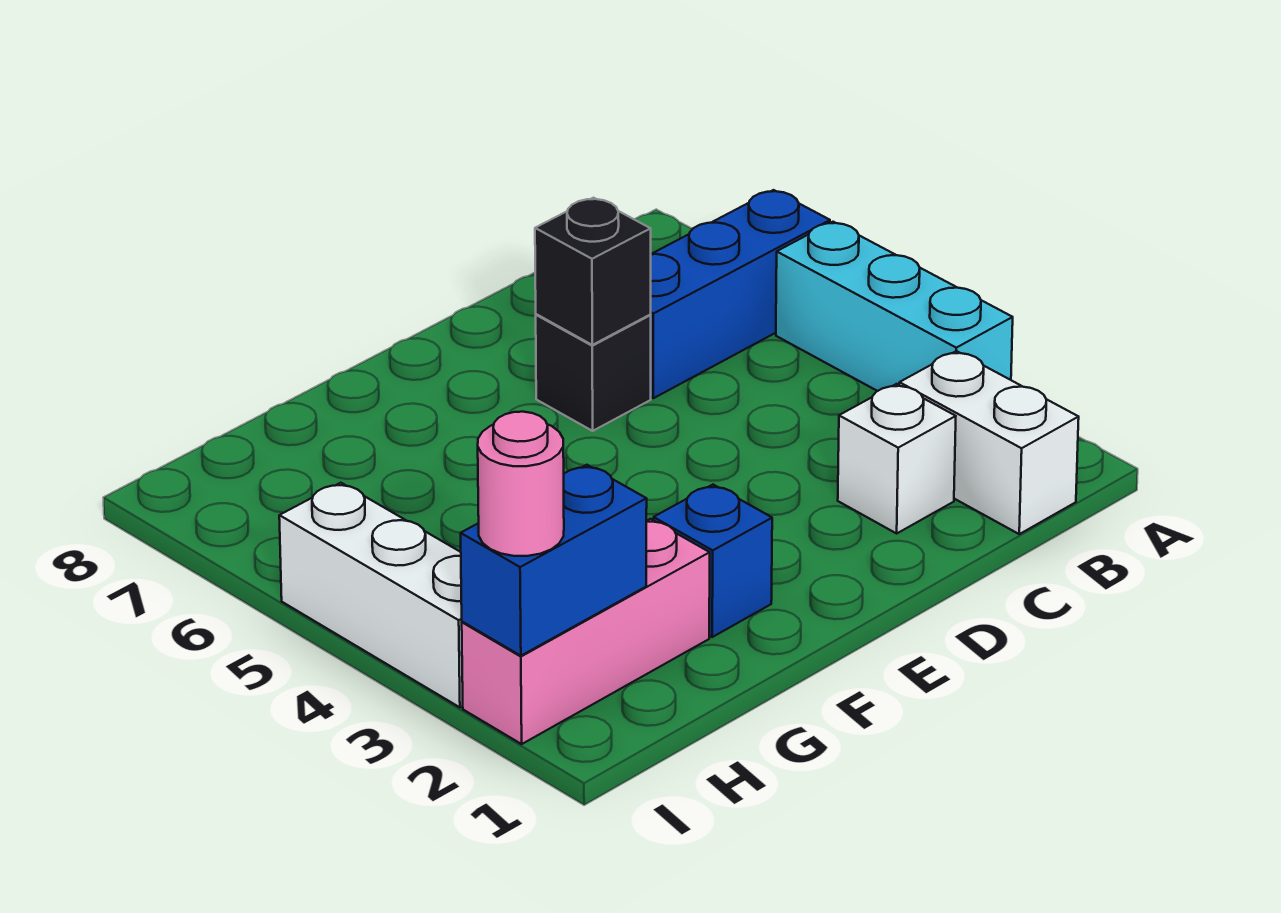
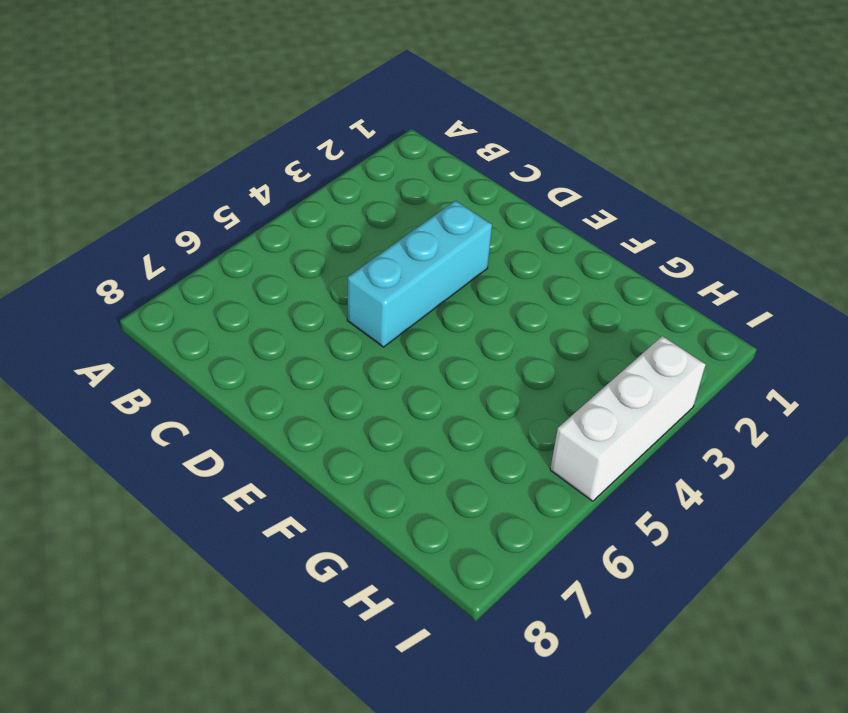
cyan 1x3 brick [347,201,492,347] -> cyan 1x3 brick moved to [776,222,1013,391]
none -> blue 1x3 brick [650,190,830,398]
none -> white 1x2 brick [899,351,1079,534]

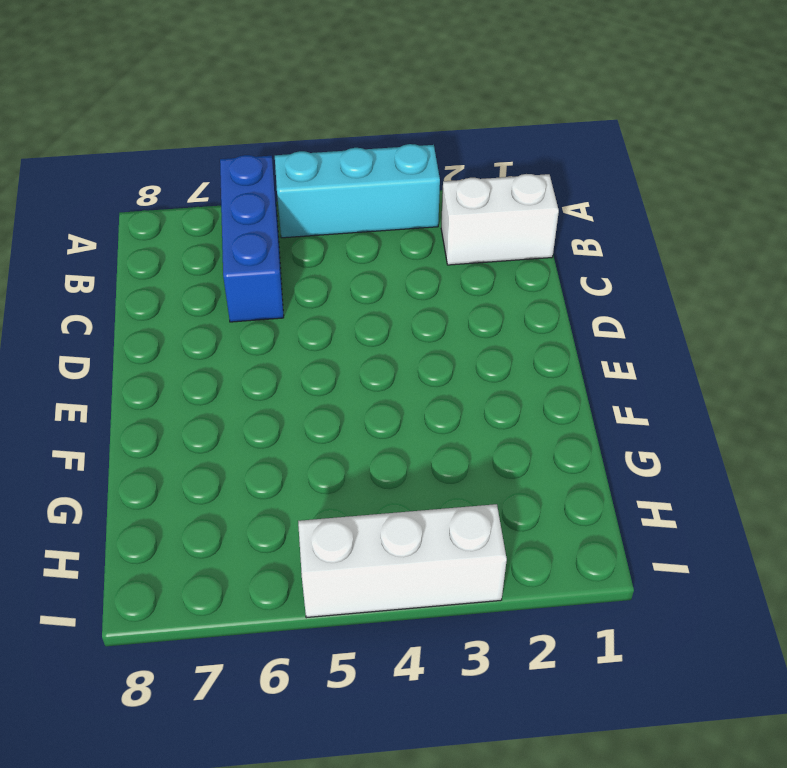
none -> white 1x1 brick [838,384,956,533]
none -> black 1x1 brick [536,314,651,431]

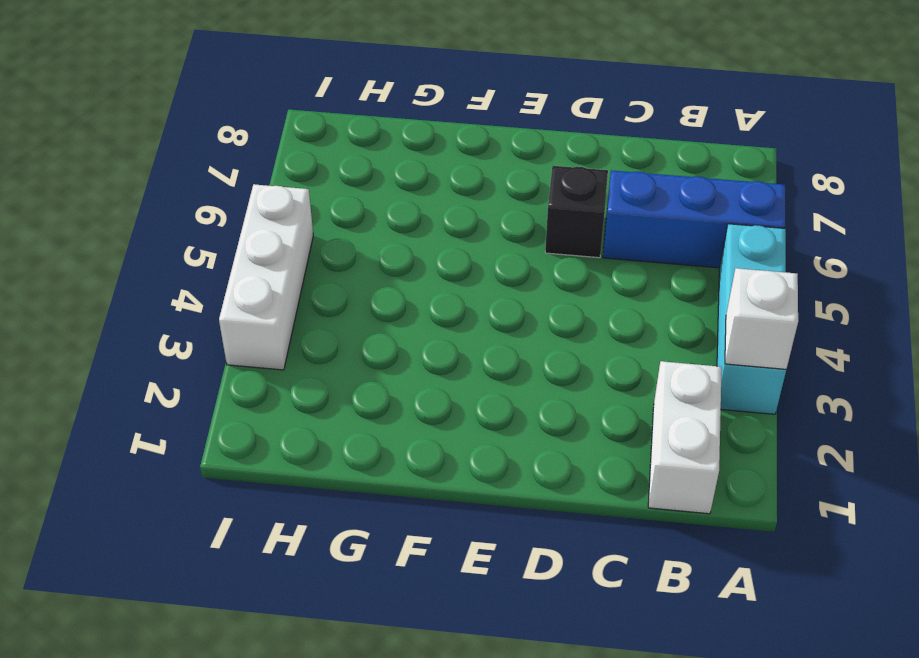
white 1x1 brick [725,268,798,369] -> white 1x1 brick moved to [838,384,956,533]
none -> blue 1x1 brick [654,485,772,637]
none -> pink 1x3 brick [462,519,710,744]

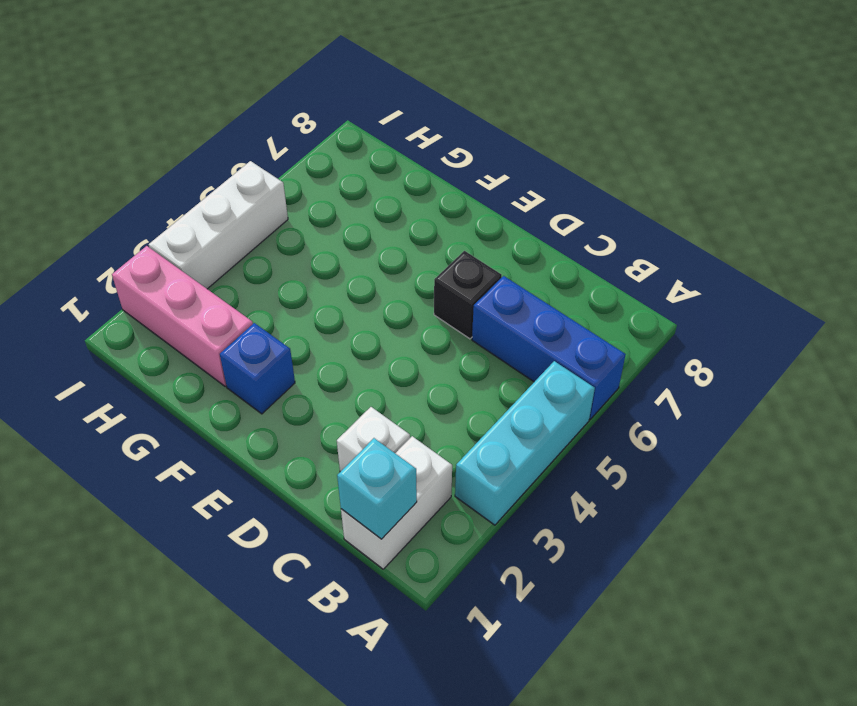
cyan 1x1 brick [337,438,417,539] -> none
none -> black 1x1 brick [535,198,651,345]
none -> blue 1x2 brick [461,465,647,656]

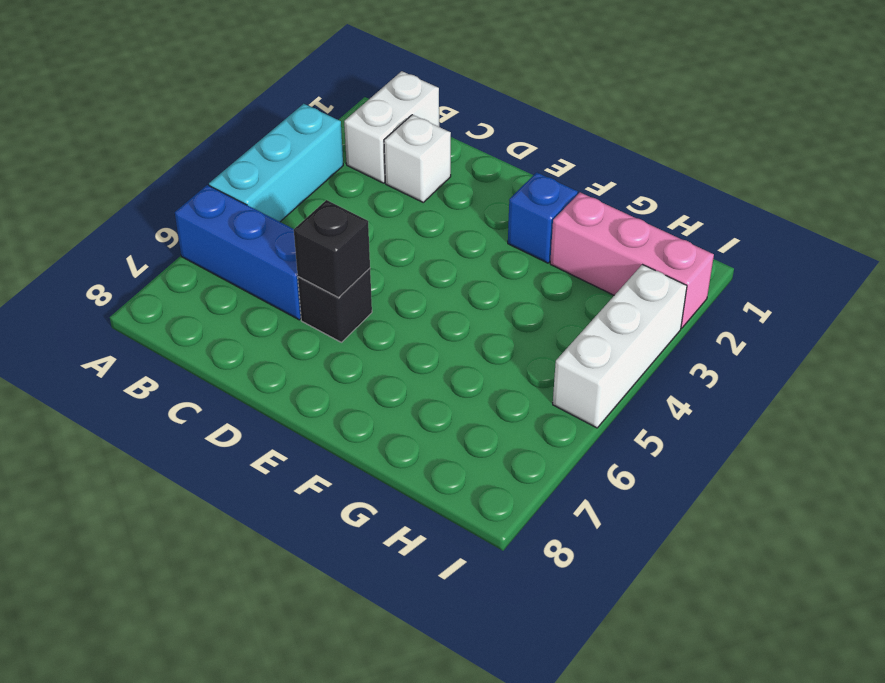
none -> blue 1x2 brick [461,465,647,656]
none -> pink 1x1 round brick [478,412,564,556]

